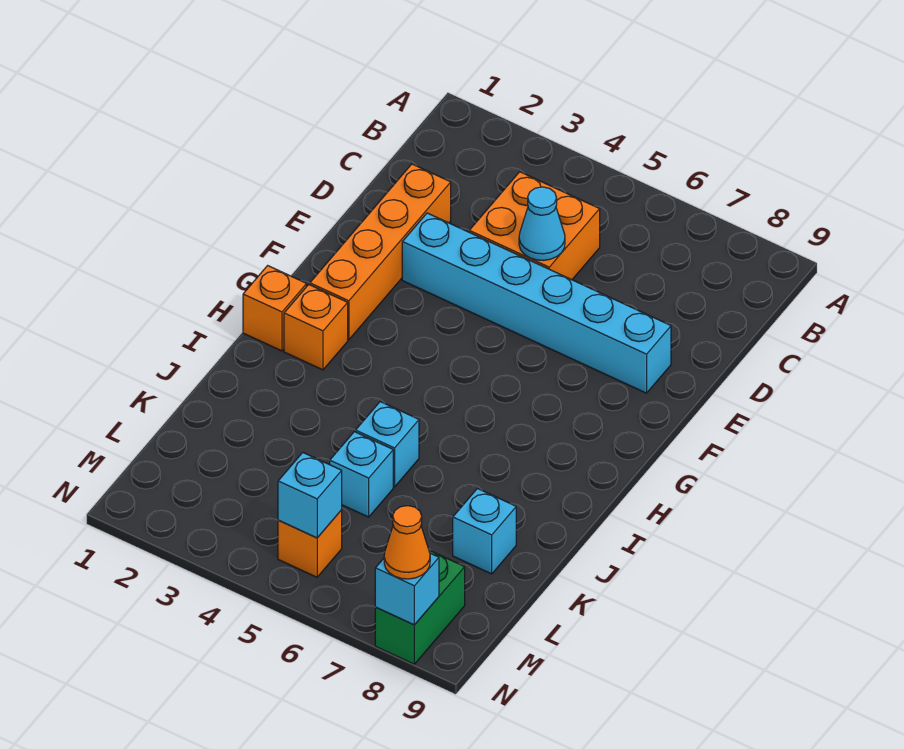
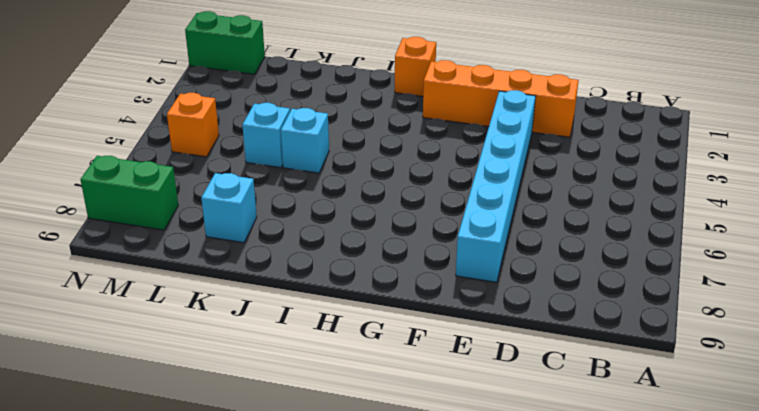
green 1x2 brick [185,11,265,74] -> none
none -> orange 2x2 brick [469,172,600,280]
none -> orange 1x1 brick [284,284,348,370]
none -> cyan 1x1 cone [519,187,565,260]

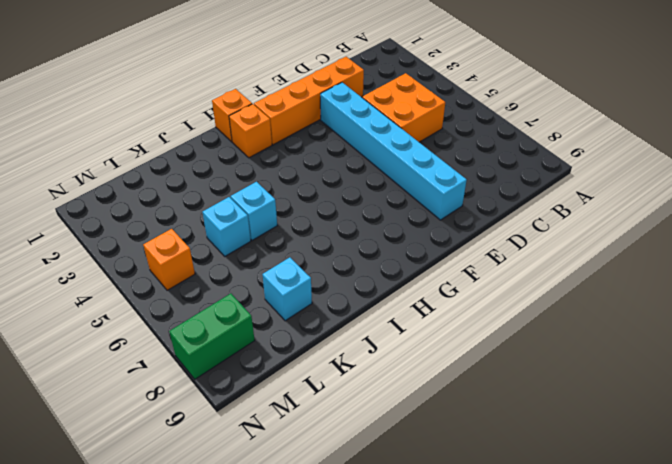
none -> cyan 1x1 cone [519,187,565,260]
none -> cyan 1x1 brick [278,453,342,538]
none -> cyan 1x1 brick [375,553,439,625]

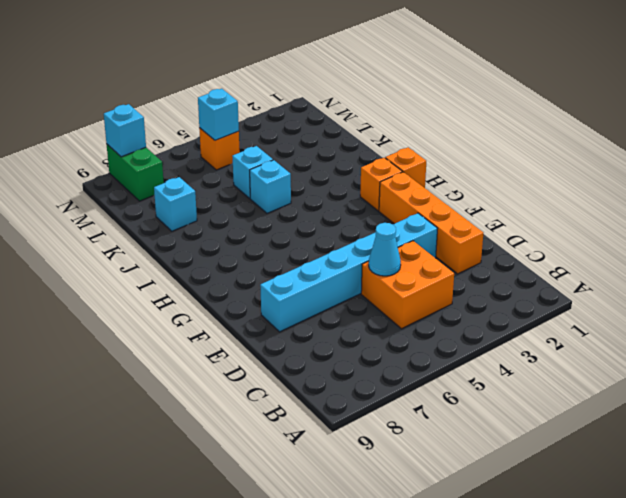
none -> orange 1x1 cone [384,506,430,579]

